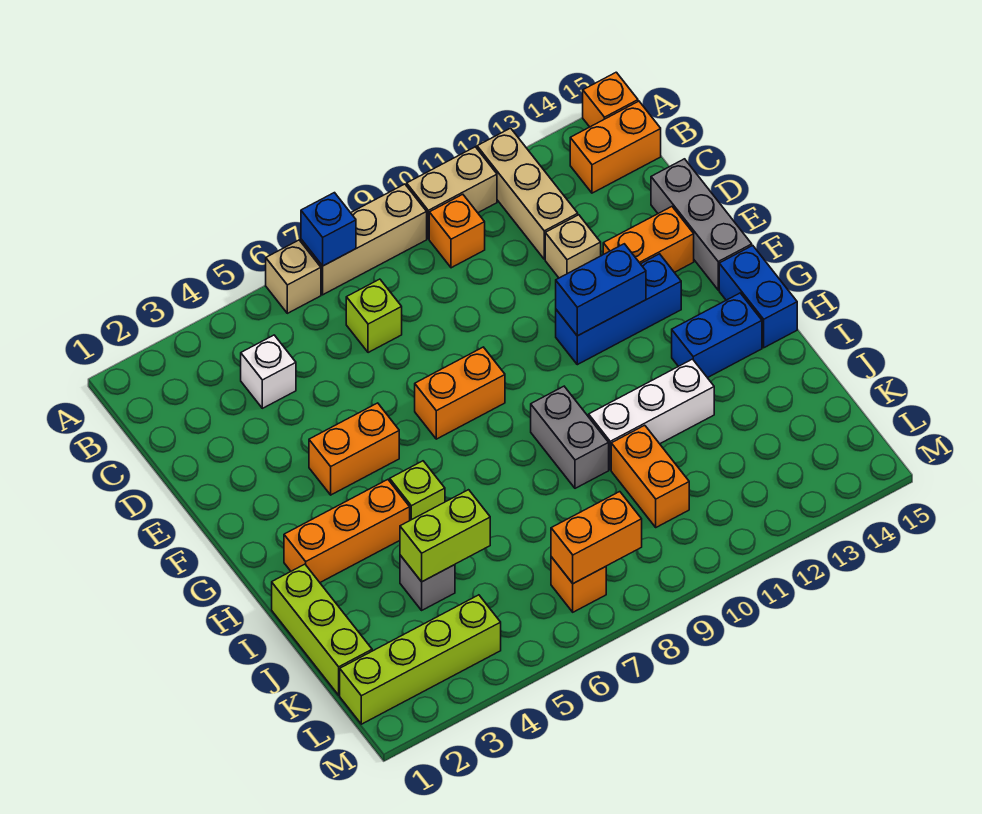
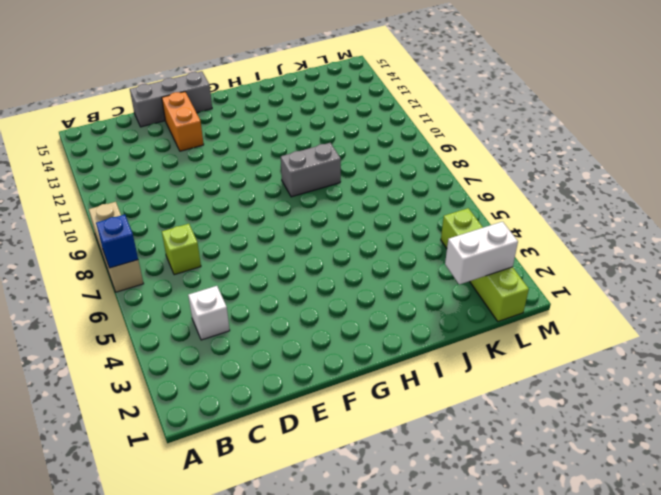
white 1x2 brick [445,222,518,285] -> none
none -> tan 1x1 brick [266,240,321,313]
none -> tan 1x2 brick [407,147,497,239]
none -> tan 1x3 brick [477,128,578,259]
none -> orange 1x1 brick [583,72,638,127]

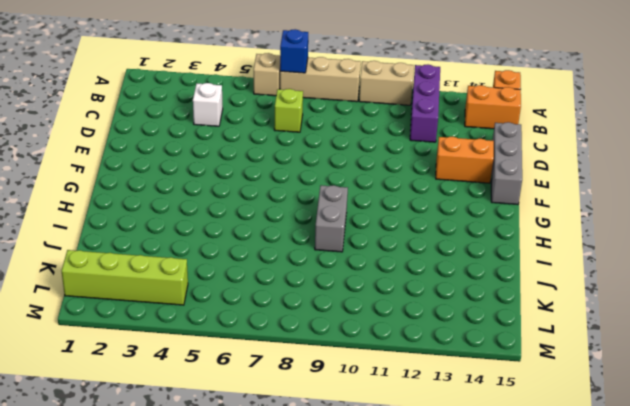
purple 1x3 brick [410,65,440,142] -> tan 1x3 brick [477,128,578,259]
none -> orange 1x1 brick [429,194,485,268]
none -> tan 1x1 brick [545,215,601,278]
none -> orange 1x2 brick [309,403,399,495]
none -> orange 1x2 brick [415,347,505,439]

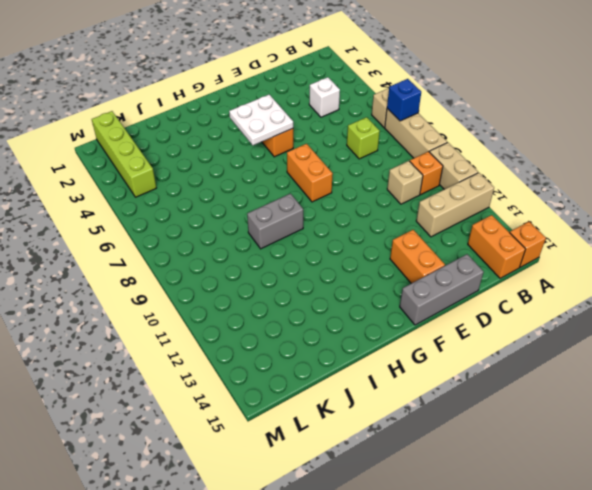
tan 1x1 brick [387,161,423,204] -> tan 1x1 brick moved to [545,215,601,278]
white 2x2 plate [229,95,293,145] -> none
none -> blue 1x3 brick [556,254,681,365]
none -> blue 1x2 brick [719,246,797,348]
none -> orange 1x3 brick [284,480,410,582]
none -> lime 1x1 brick [390,461,445,520]

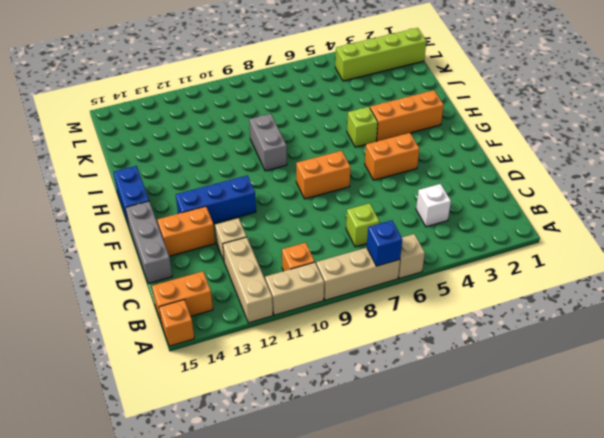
none -> blue 1x2 brick [672,293,762,378]
none -> lime 1x3 brick [272,564,372,695]
none -> white 1x3 brick [589,359,714,470]
none -> grey 1x1 brick [400,555,455,610]

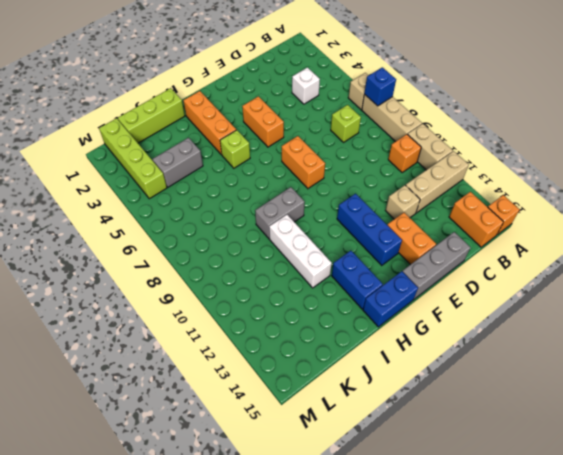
grey 1x2 brick [153,138,203,187] -> grey 1x1 brick [400,555,455,610]
none -> orange 1x2 brick [611,425,689,527]
none -> orange 1x1 brick [551,557,606,612]
none -> blue 1x2 brick [556,244,646,336]
none -> lime 1x2 brick [400,490,490,582]

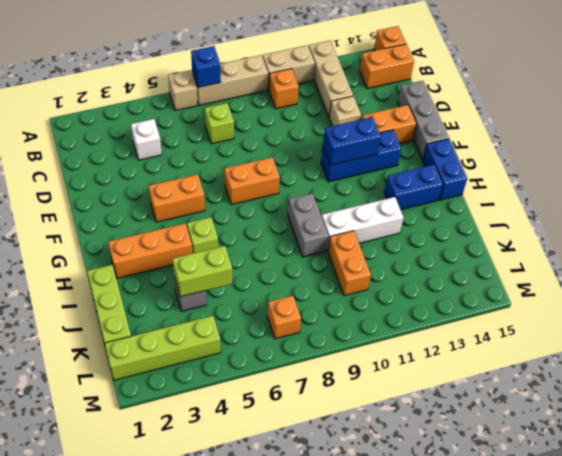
none -> orange 1x2 brick [551,492,642,584]

